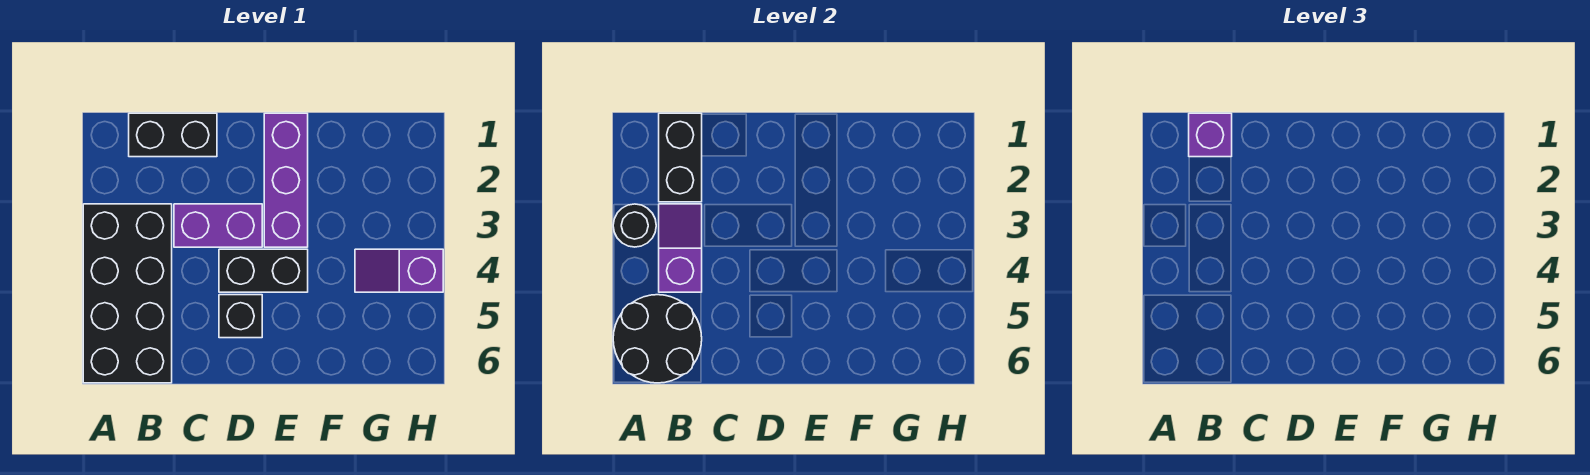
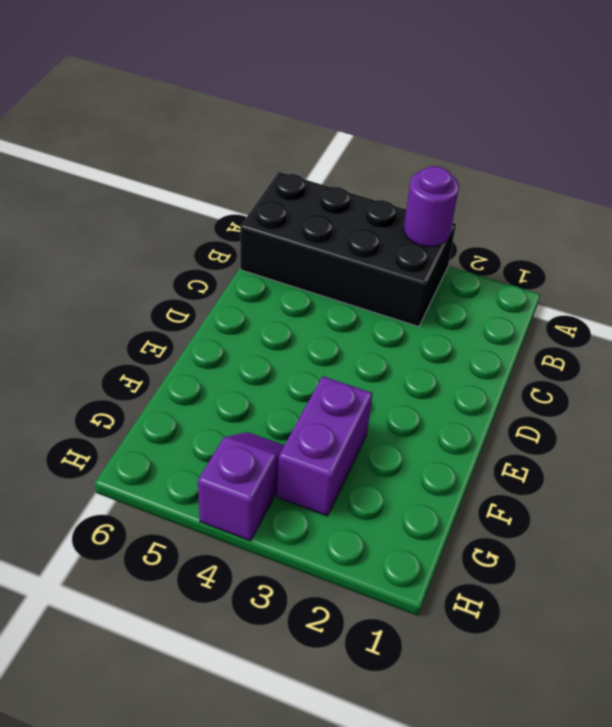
purple 1x1 round brick [404,166,459,247] -> black 1x1 round brick [613,204,656,247]
purple 1x2 brick [277,376,373,516] -> purple 1x2 brick moved to [174,204,262,247]
none -> black 1x2 brick [129,113,217,157]
none -> black 1x2 brick [219,249,308,292]
none -> black 1x1 brick [219,295,262,338]

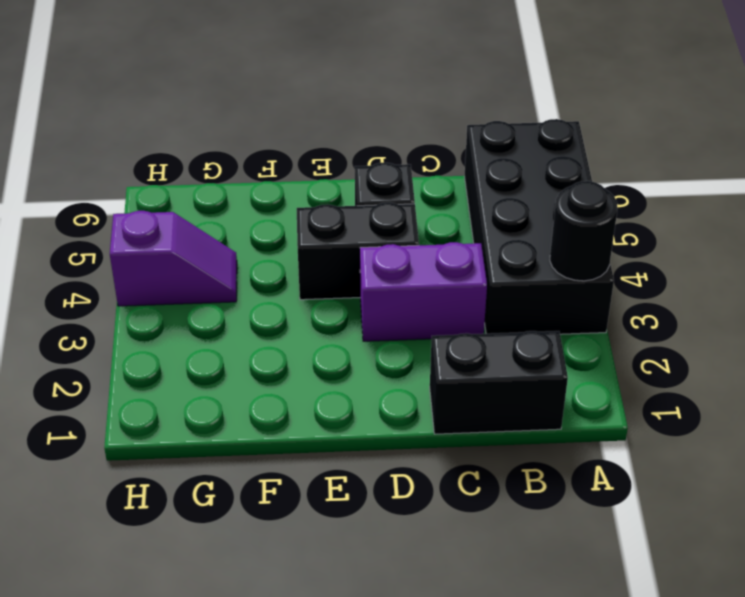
none -> purple 1x3 brick [264,113,308,247]
none -> black 2x2 round brick [613,295,702,383]
none -> black 1x2 brick [659,113,702,202]

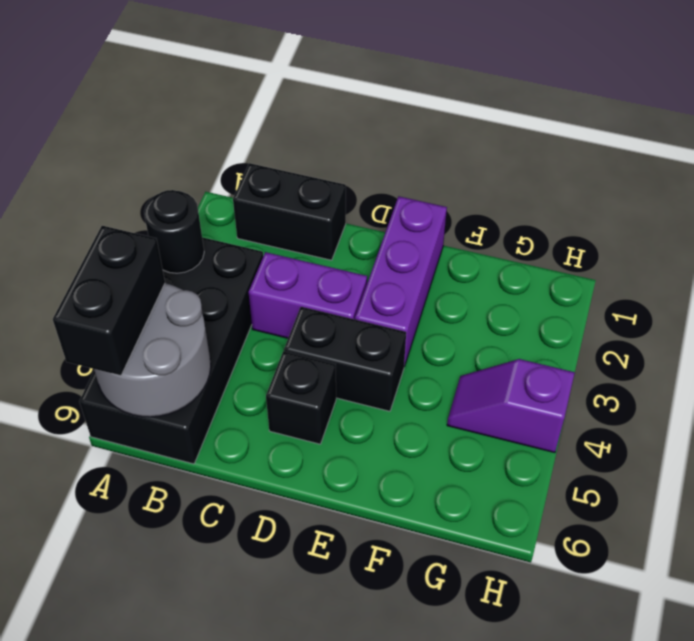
grey 2x2 round brick [94,283,211,417] -> black 2x2 round brick [613,295,702,383]
black 1x2 brick [53,226,165,376] -> black 1x2 brick moved to [659,113,702,202]
none -> purple 1x2 slope [659,204,702,292]
none -> purple 1x1 brick [1189,113,1232,157]

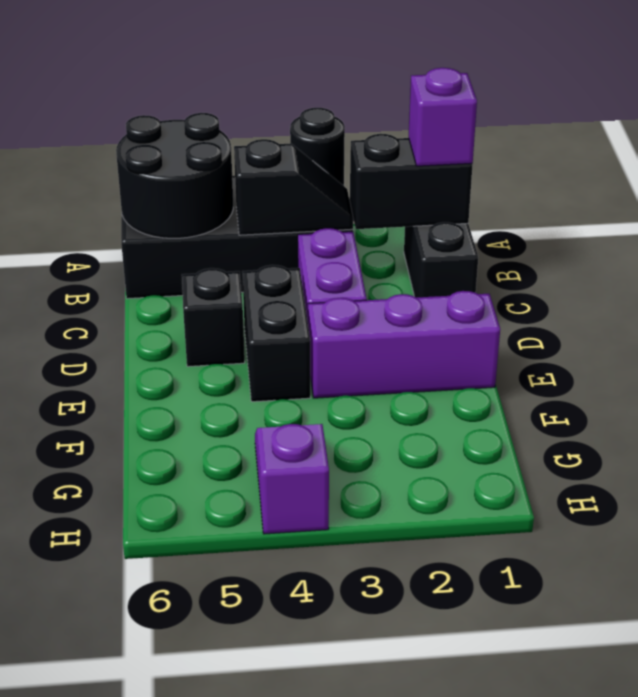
black 1x2 slope [234,139,353,235] -> purple 1x2 slope [659,204,702,292]

